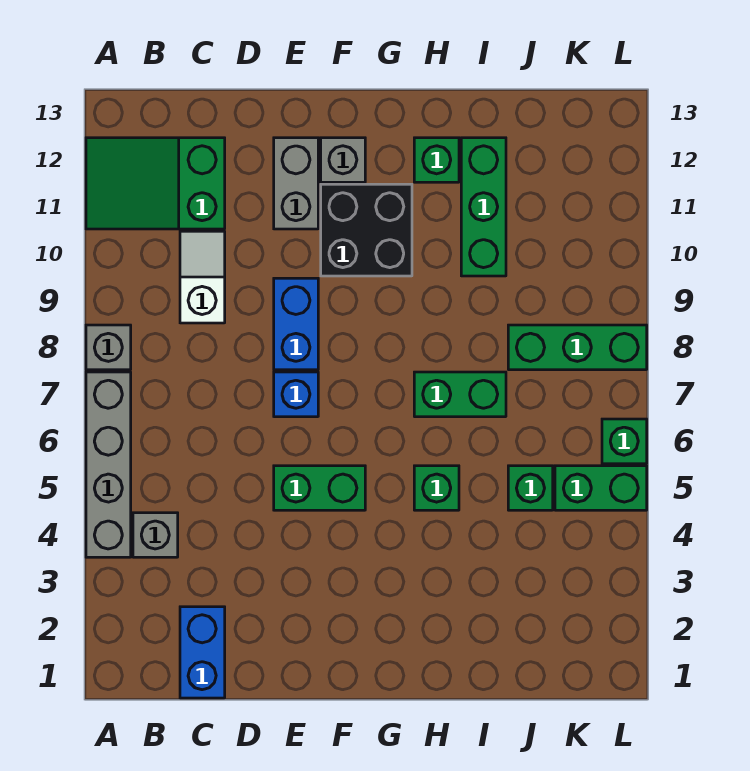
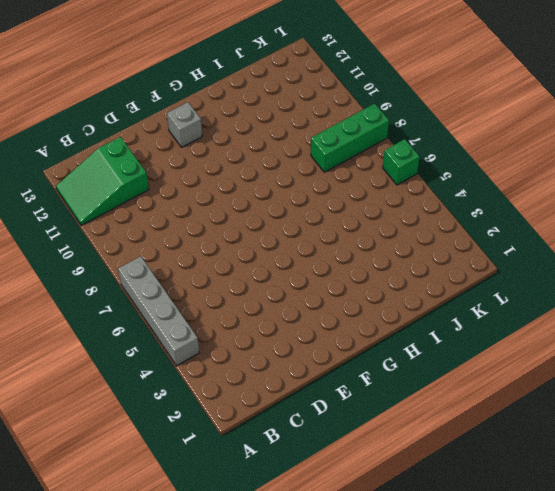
none -> grey 1x1 brick [86,325,131,370]
none -> grey 1x1 brick [133,513,178,557]
none -> blue 1x2 brick [180,607,225,698]

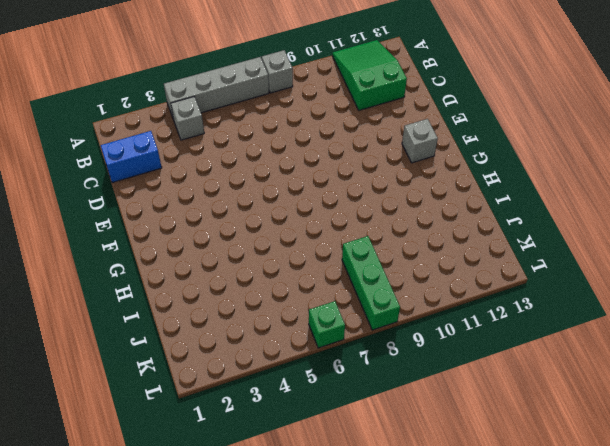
none -> white 1x2 slope [180,231,225,323]
none -> green 1x2 brick [274,466,365,510]
none -> blue 1x1 brick [274,372,318,417]

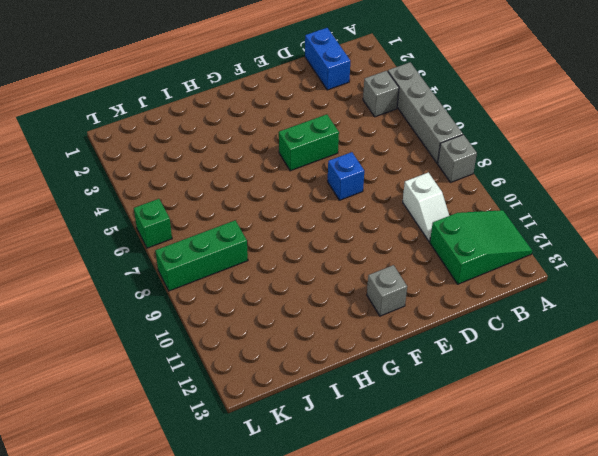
none -> blue 1x2 brick [274,278,318,370]
none -> grey 1x2 brick [274,138,318,229]
none -> black 2x2 brick [321,184,412,276]

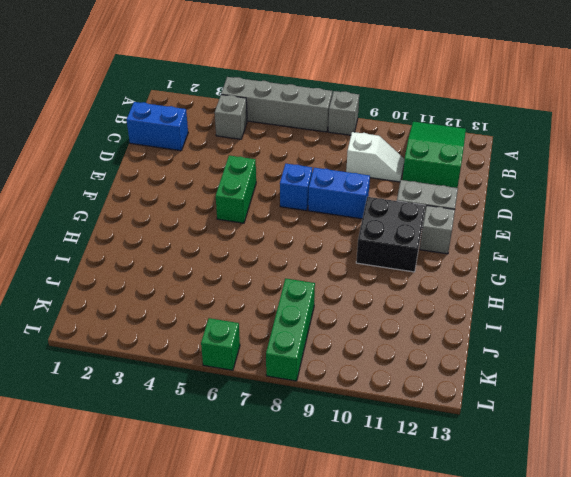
none -> green 1x1 brick [414,466,459,510]
none -> green 1x2 brick [414,372,506,417]
none -> green 1x1 brick [414,138,459,182]

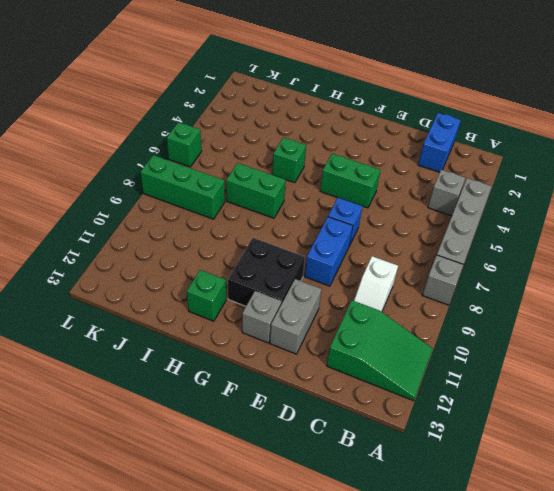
none -> green 1x3 brick [461,138,506,276]
none -> green 1x1 brick [508,466,553,510]
none -> green 1x2 brick [555,466,647,510]

